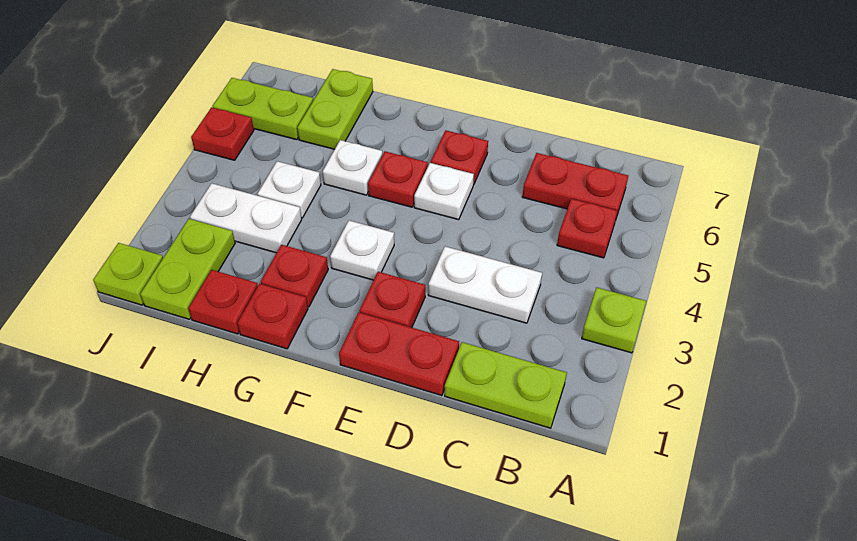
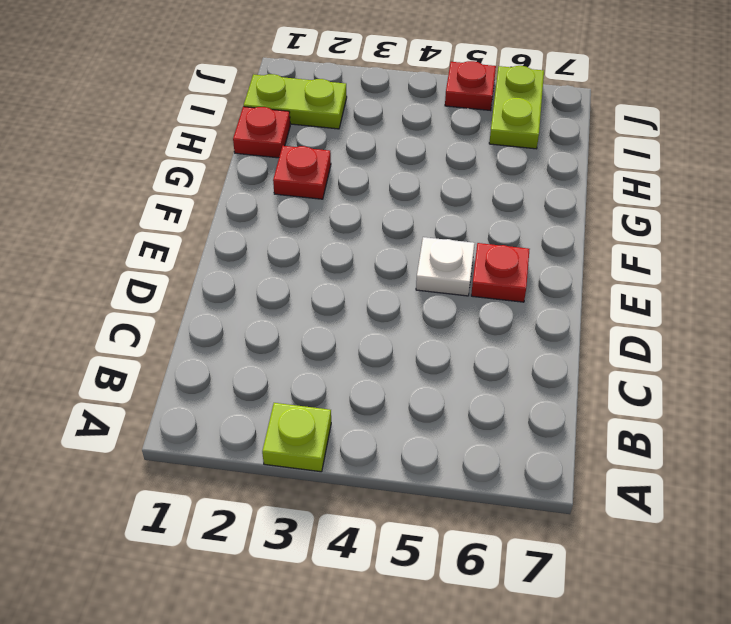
none -> lime 1x2 plate [445,342,567,428]
none -> red 1x1 plate [557,199,618,258]
none -> red 1x2 plate [522,153,628,217]

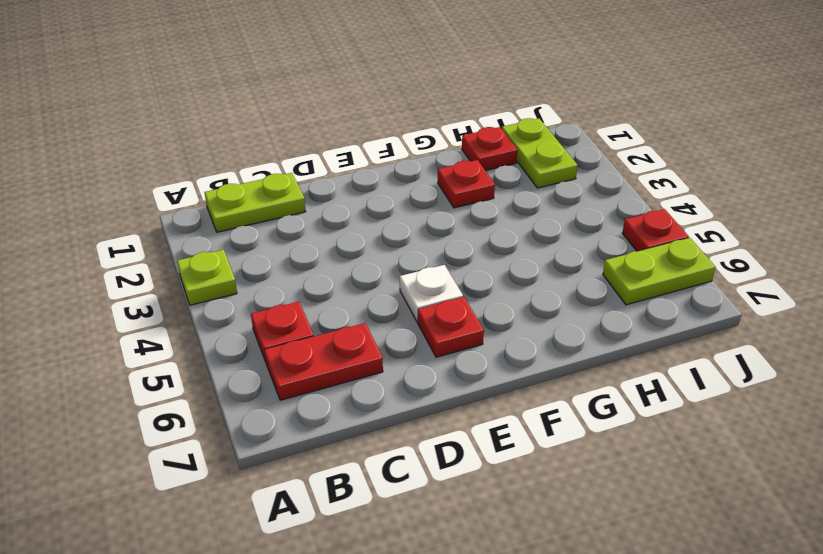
none -> white 1x2 plate [428,247,542,323]
none -> red 1x2 plate [339,312,459,395]
none -> red 1x1 plate [359,272,425,328]

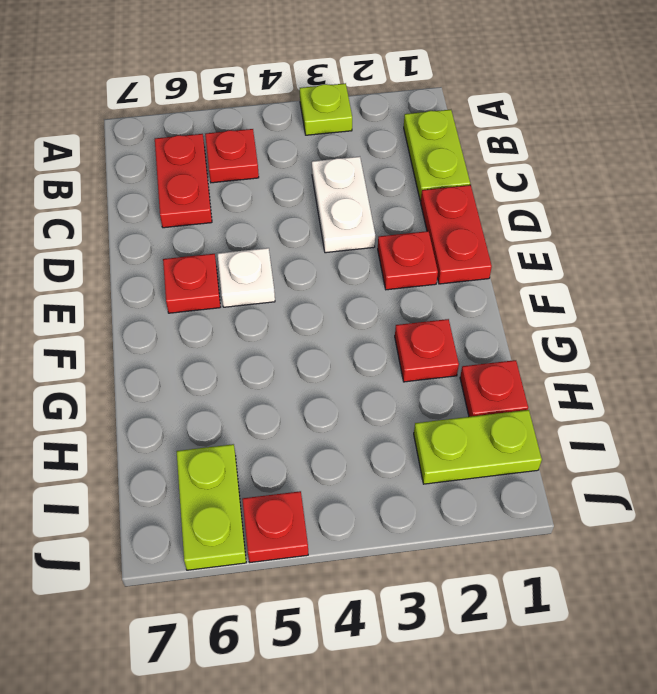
none -> white 1x1 plate [330,221,394,280]
none -> red 1x1 plate [368,151,428,207]
none -> red 1x1 plate [237,284,308,349]

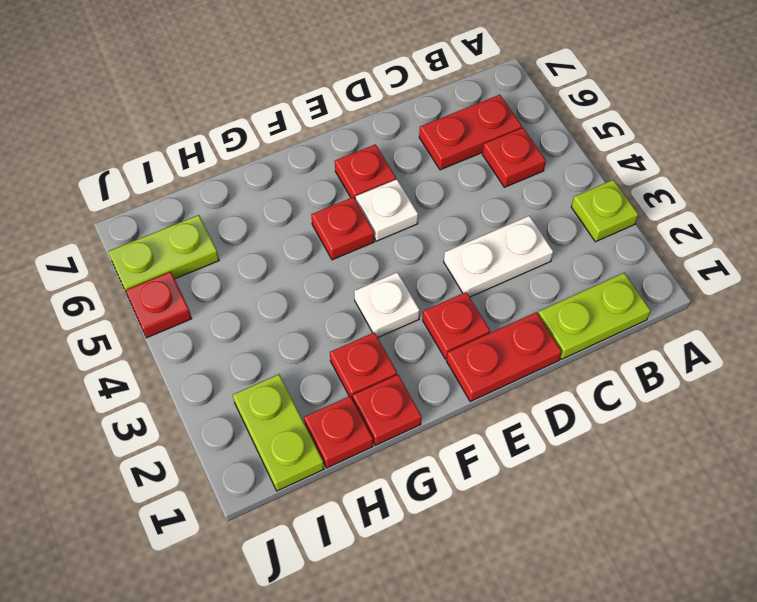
none -> white 1x1 plate [323,140,383,195]
none -> white 1x2 plate [190,183,302,253]
none -> white 1x1 plate [257,161,321,218]

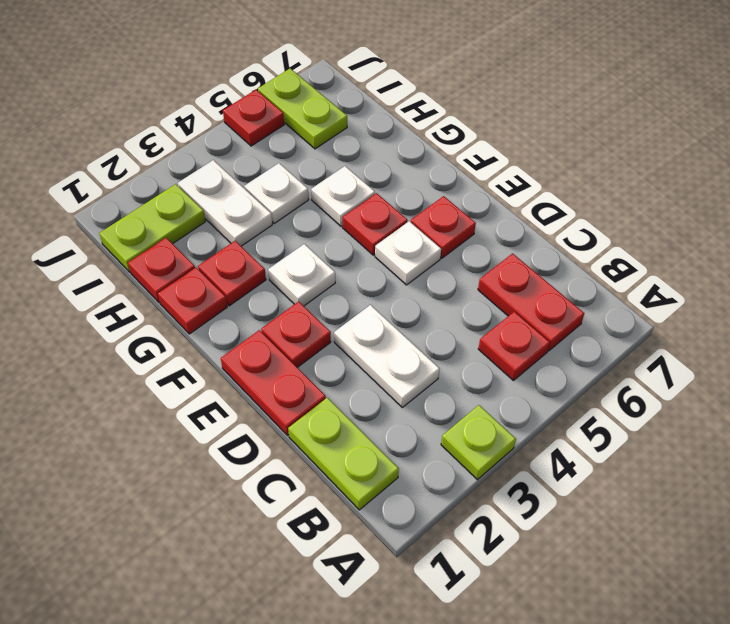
none -> lime 1x2 plate [297,69,373,149]
none -> lime 1x1 plate [93,243,163,305]

